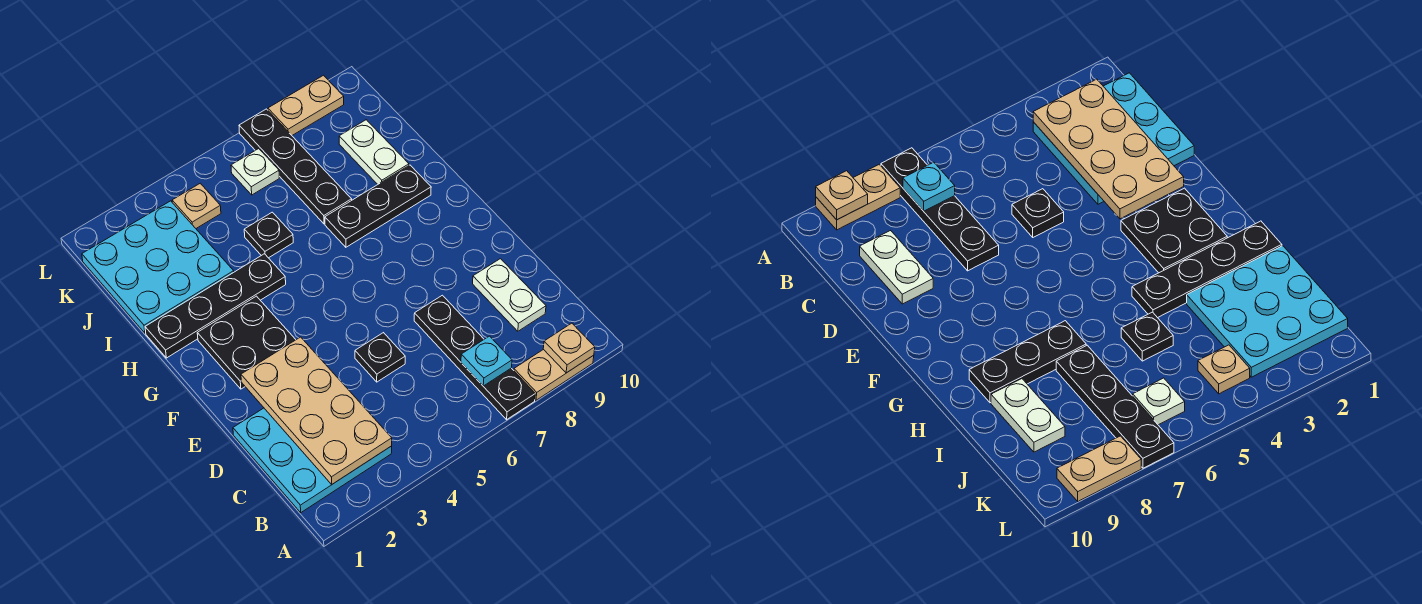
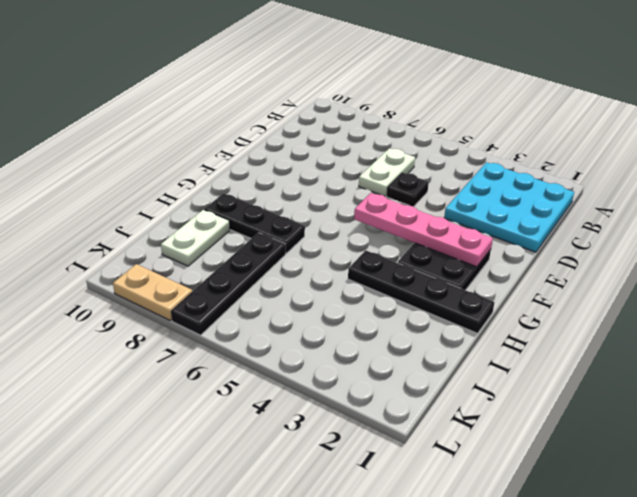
white 1x2 plate [359,148,415,196] -> white 1x2 plate moved to [473,259,546,331]
pink 1x4 plate [354,193,493,267] -> none
none -> black 1x4 plate [414,295,535,420]
none -> tan 1x2 plate [514,349,594,400]
none -> cyan 3x3 plate [82,201,234,333]

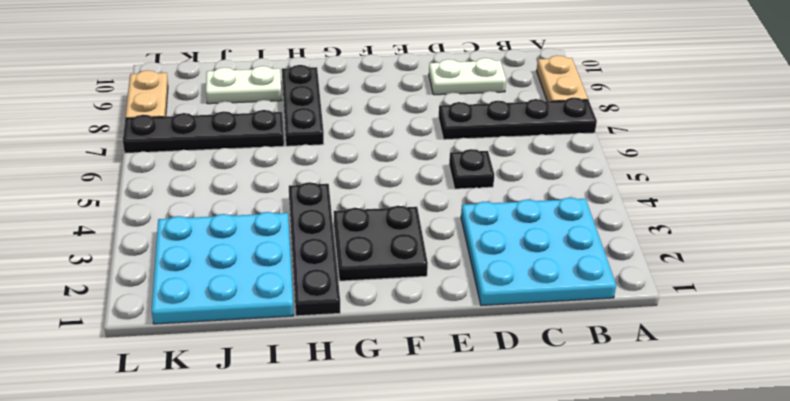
none -> black 1x1 plate [244,212,293,258]
none -> tan 1x1 plate [172,183,221,228]
none -> white 1x1 plate [231,149,279,195]

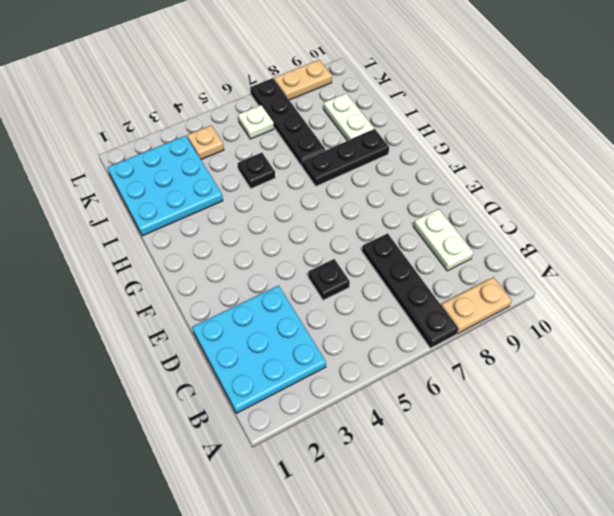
none -> black 2x2 plate [197,296,296,389]
none -> black 1x4 plate [145,254,286,358]
none -> tan 1x1 plate [543,323,595,373]

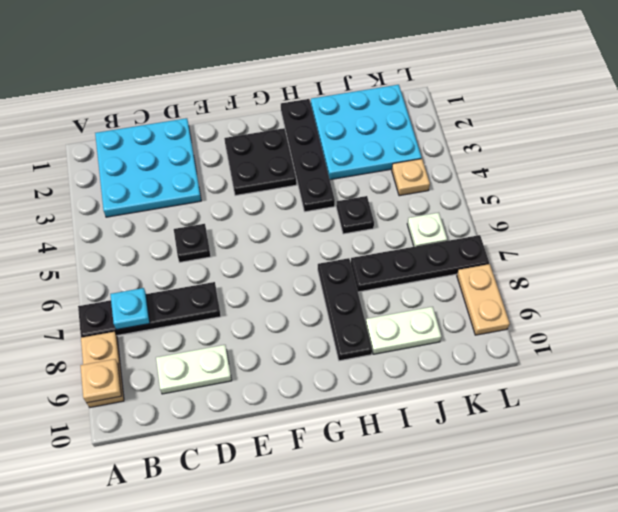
none -> tan 2x4 plate [241,337,392,484]

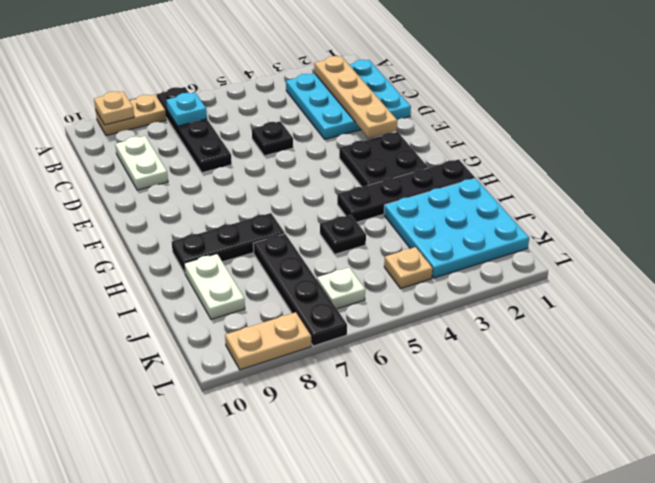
tan 1x4 plate [314,56,397,138] -> tan 2x4 plate [241,337,392,484]

